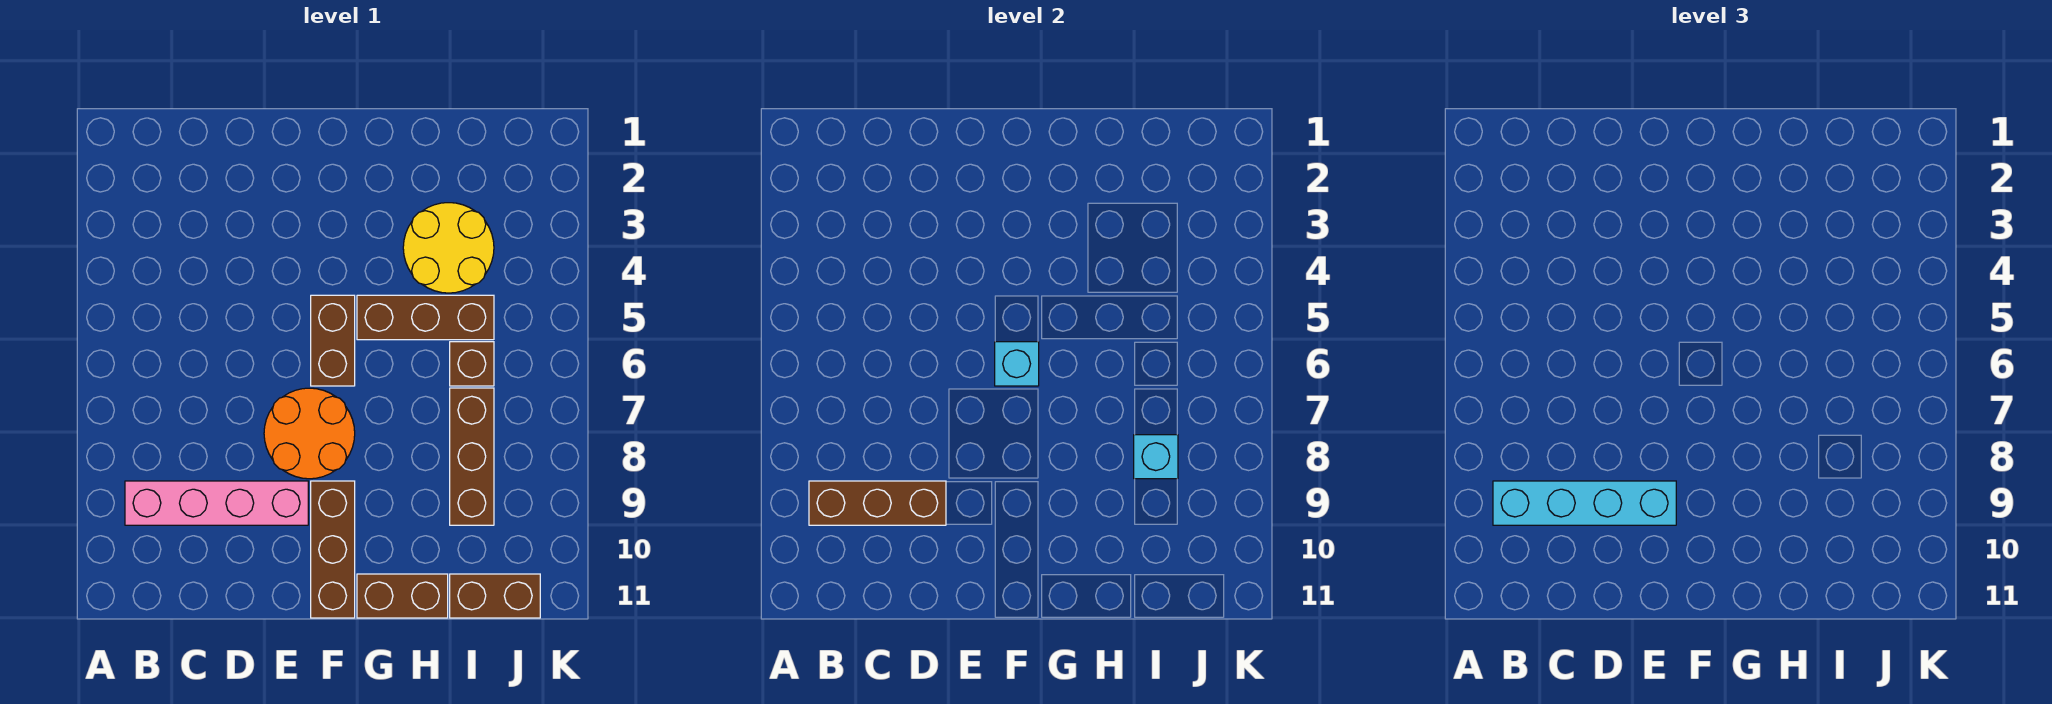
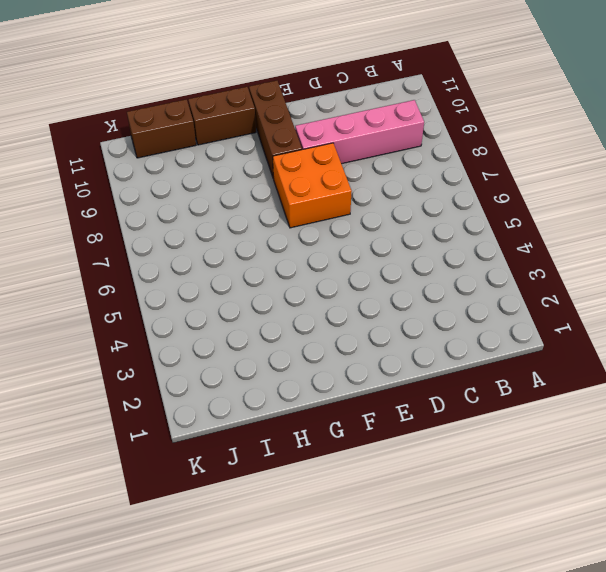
orange 2x2 brick [273,143,352,228] -> orange 2x2 round brick [264,388,355,479]
none -> brown 1x2 brick [311,295,355,386]
none -> brown 1x3 brick [357,295,494,340]
none -> yellow 2x2 round brick [403,203,494,293]

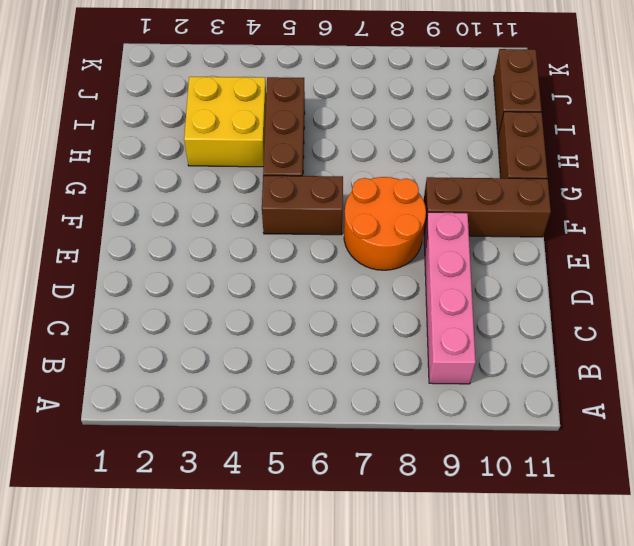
yellow 2x2 brick [184,77,266,167] -> yellow 2x2 round brick [403,203,494,293]
none -> brown 1x1 brick [450,342,494,386]
none -> brown 1x3 brick [450,388,494,525]
none -> brown 1x3 brick [809,481,946,525]

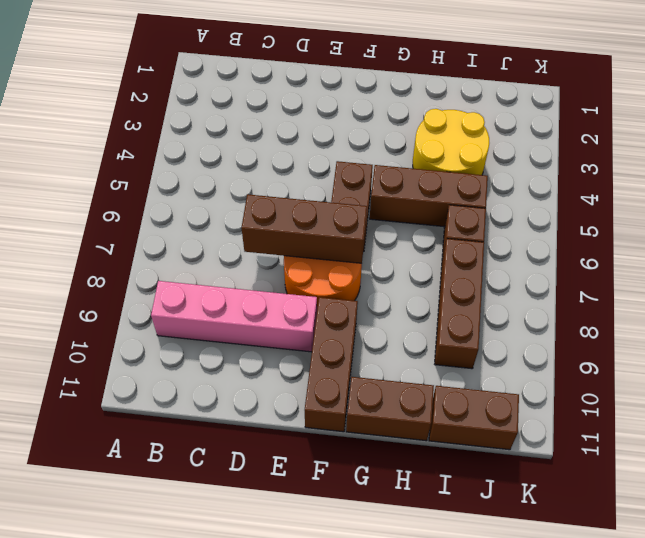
brown 1x3 brick [241,194,367,263] -> brown 1x3 brick moved to [809,481,946,525]
none -> cyan 1x1 brick [995,342,1039,386]
none -> cyan 1x1 brick [1134,435,1178,479]
none -> cyan 1x4 brick [1493,481,1676,525]

